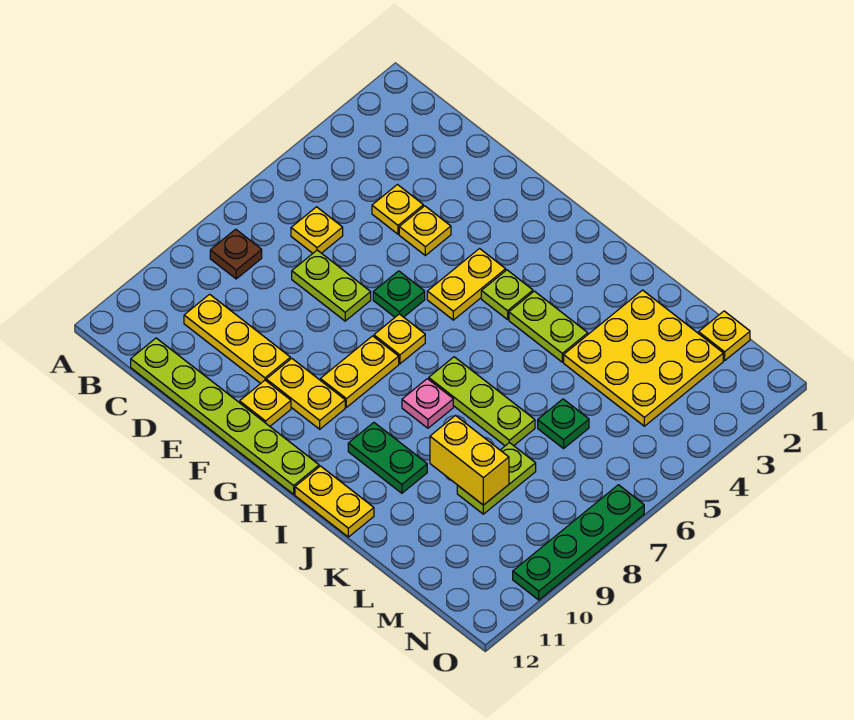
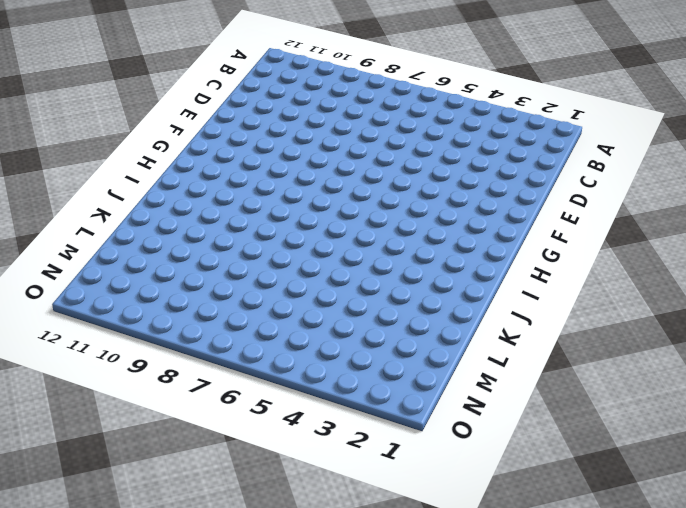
none -> brown 1x1 plate [210,229,262,279]
none -> yellow 1x1 plate [291,207,343,253]
none -> yellow 1x3 plate [184,294,290,383]

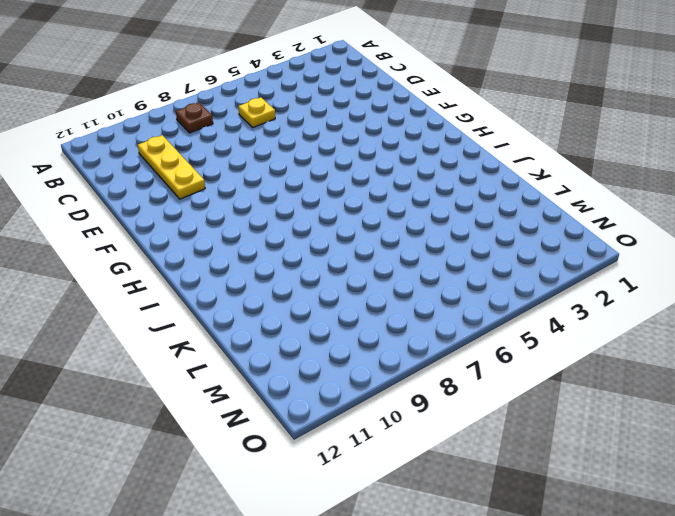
none -> lime 1x6 plate [131,338,319,494]
none -> yellow 1x1 plate [372,185,423,234]
none -> lime 1x2 plate [292,250,371,321]

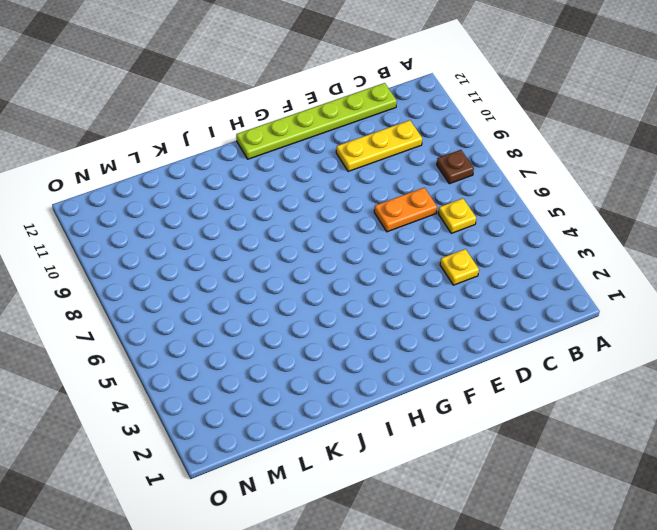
orange 1x2 plate [374,188,437,232] -> lime 1x2 plate [292,250,371,321]
none -> yellow 1x1 plate [399,206,451,255]
none -> green 1x1 plate [373,271,425,317]
none -> yellow 1x2 plate [266,358,345,429]

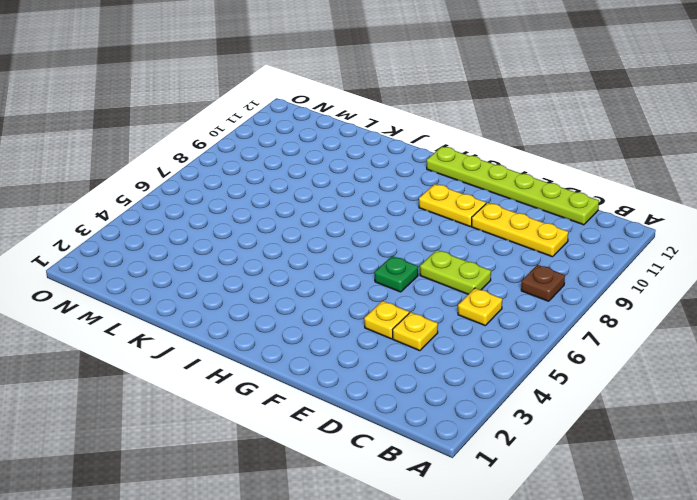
none -> yellow 1x1 plate [240,380,291,426]
none -> yellow 1x2 plate [427,249,506,320]
none -> yellow 1x1 plate [374,314,425,364]

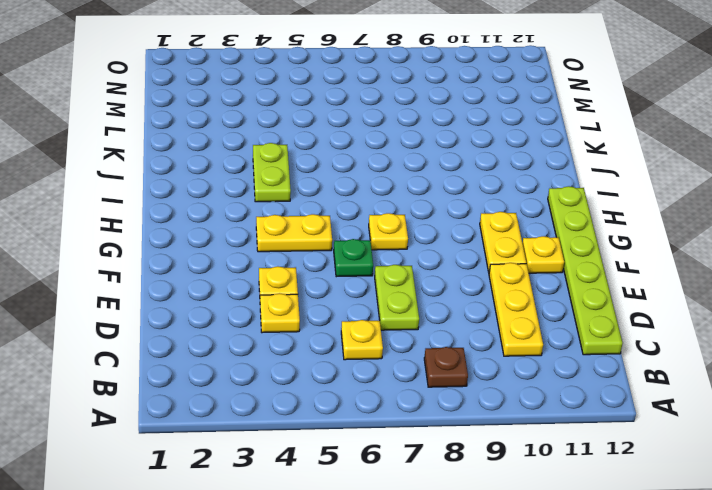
none -> yellow 1x2 plate [320,336,399,407]
none -> lime 1x1 plate [481,270,533,319]
none -> lime 1x3 plate [429,357,535,446]

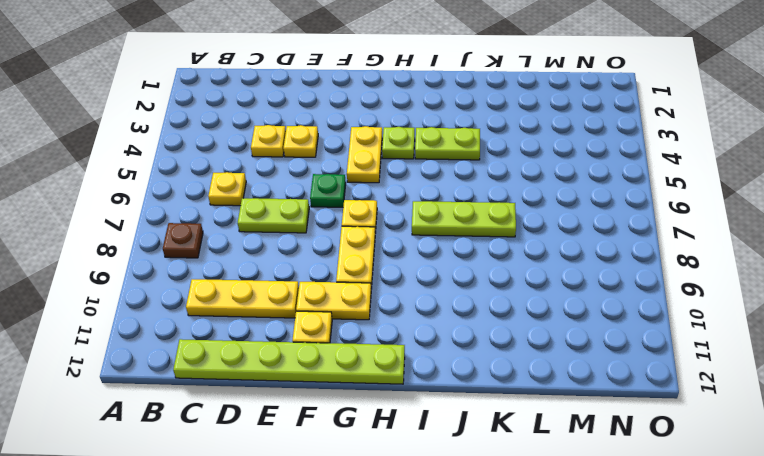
none -> pink 1x1 plate [402,379,453,428]
none -> green 1x2 plate [348,423,427,493]
none -> yellow 1x2 plate [295,466,374,537]

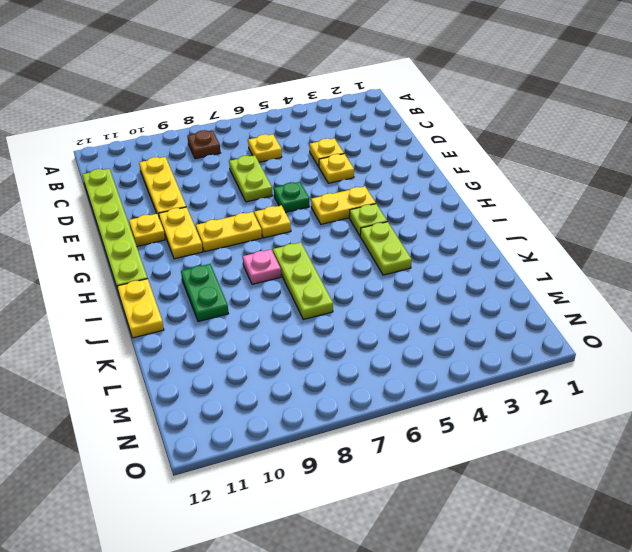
none -> yellow 3x3 plate [564,290,723,426]
none -> green 1x1 plate [538,399,589,448]
none -> lime 1x2 plate [457,443,536,514]

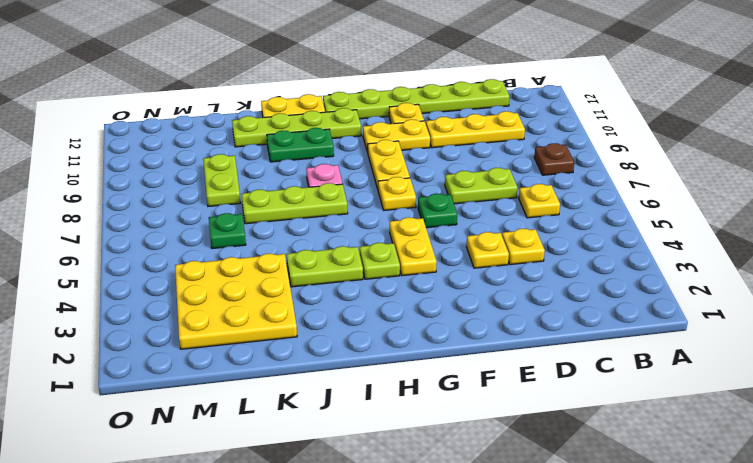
lime 1x4 plate [232,108,361,147] -> none
none -> yellow 1x1 plate [699,311,750,361]
none -> green 1x4 plate [513,485,644,600]
none -> yellow 1x2 brick [430,416,509,505]

